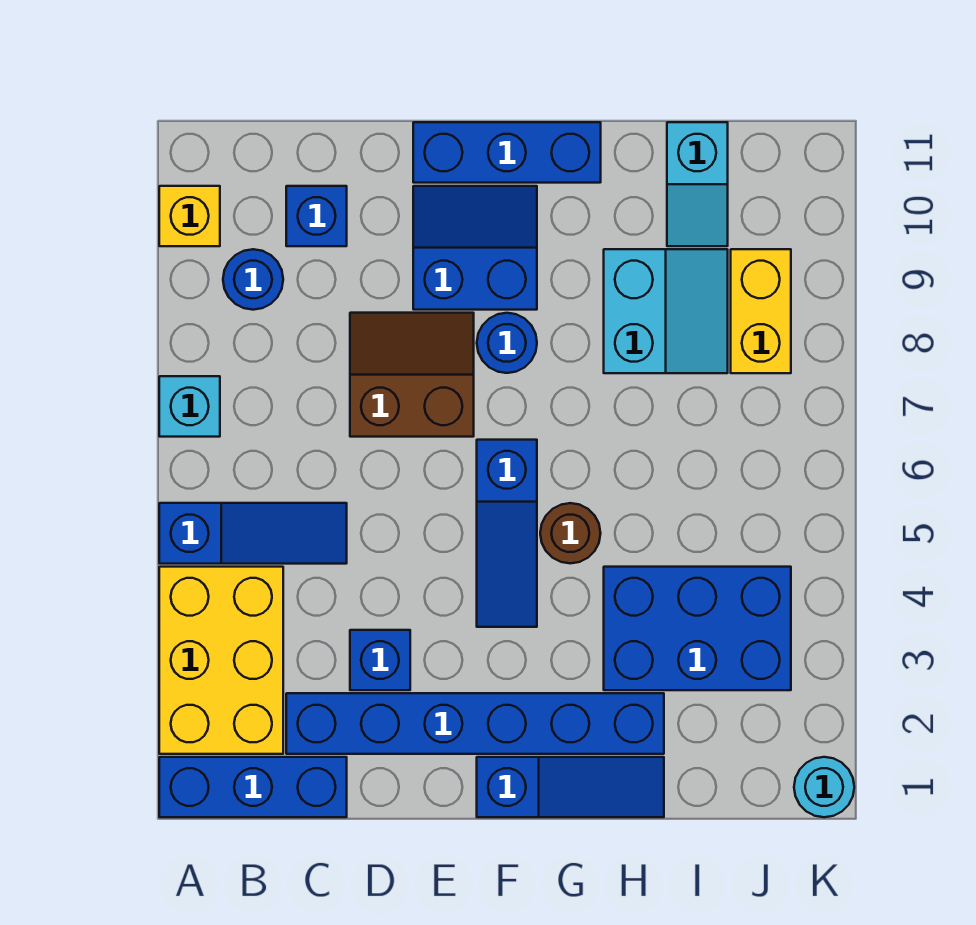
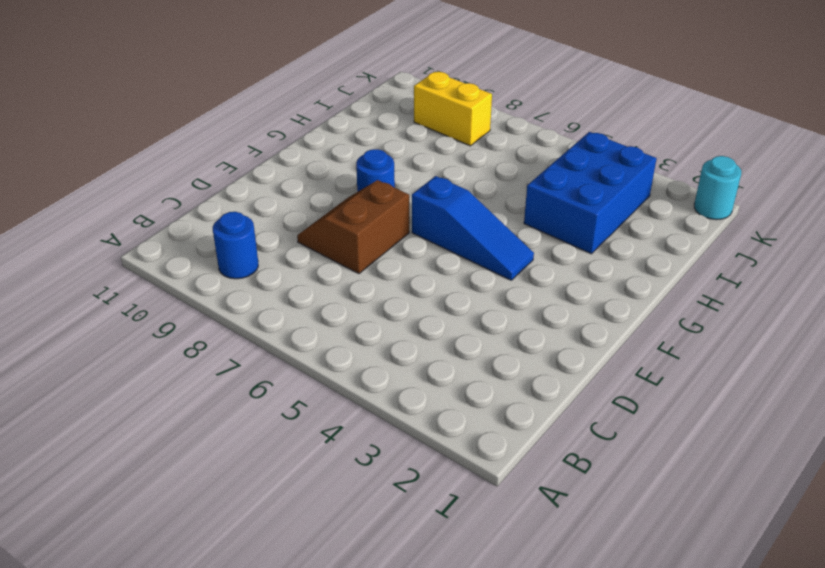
none -> blue 1x3 brick [159,757,347,817]
none -> yellow 2x3 brick [159,567,283,754]
none -> blue 1x3 slope [159,503,347,564]

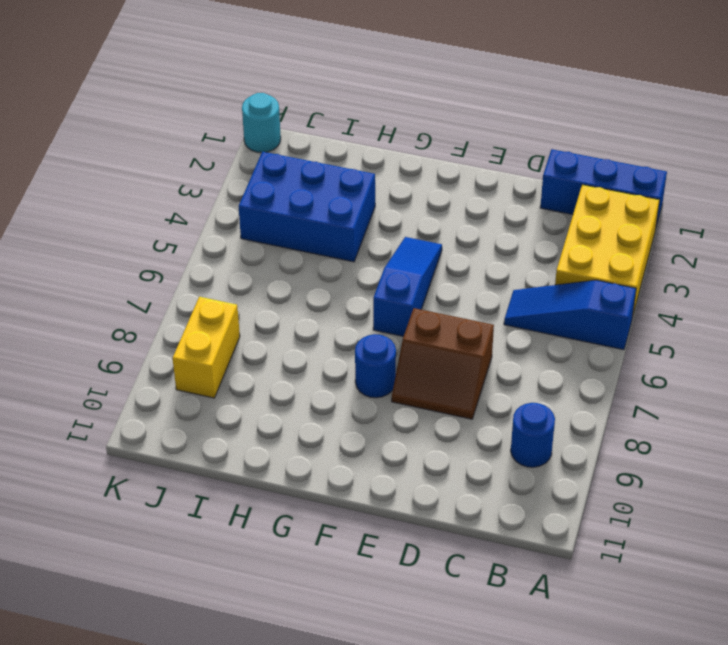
none -> cyan 1x1 brick [159,376,220,437]
none -> yellow 1x1 brick [159,186,220,246]
none -> blue 1x6 brick [286,693,664,754]

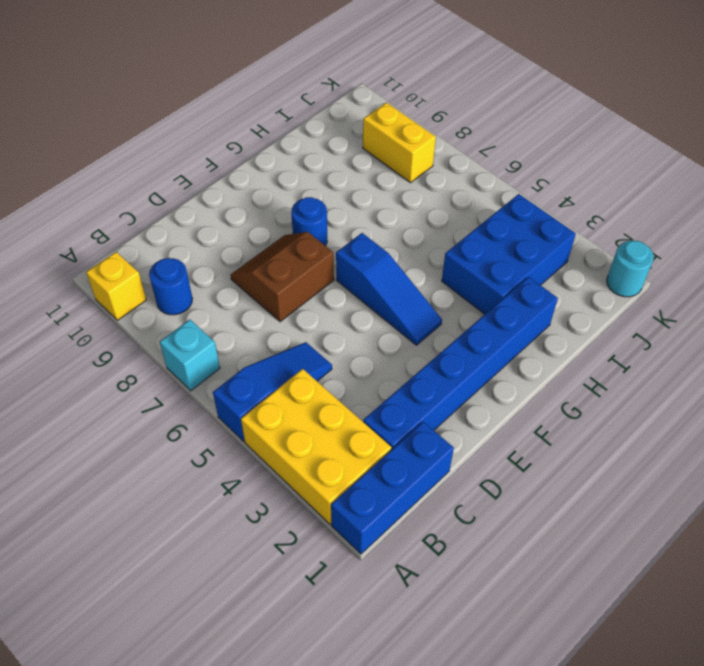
none -> blue 1x1 brick [286,186,347,246]
none -> blue 1x1 brick [350,630,410,690]
none -> blue 2x2 slope [413,186,537,310]

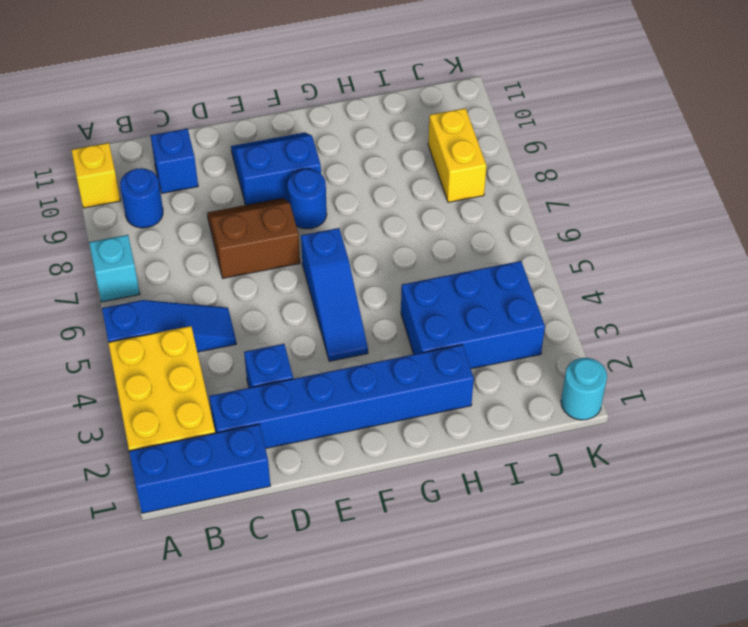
none -> blue 1x3 brick [413,122,601,183]
none -> blue 1x3 slope [477,757,664,817]
none -> brown 1x1 round brick [540,503,601,563]

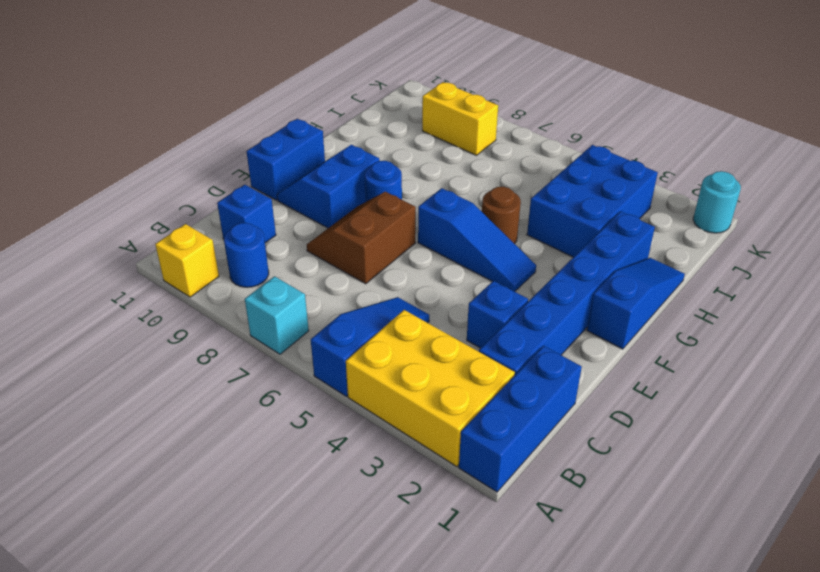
blue 1x2 brick [246,119,325,200] -> blue 1x3 brick [413,122,601,183]
none -> cyan 2x2 slope [604,249,728,373]
none -> cyan 1x2 slope [667,122,728,246]

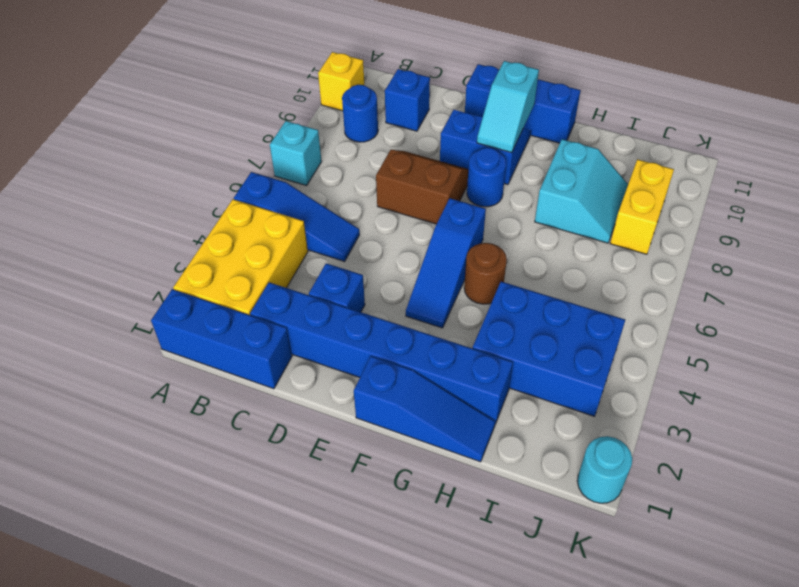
cyan 1x2 slope [477,61,539,153] -> cyan 1x2 slope moved to [667,122,728,246]

